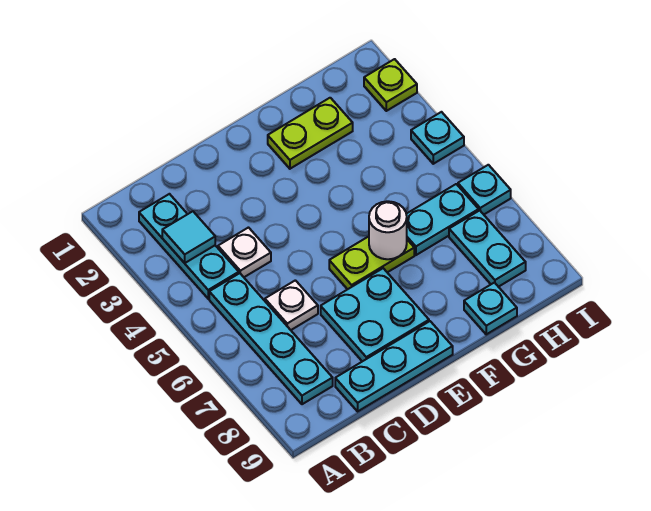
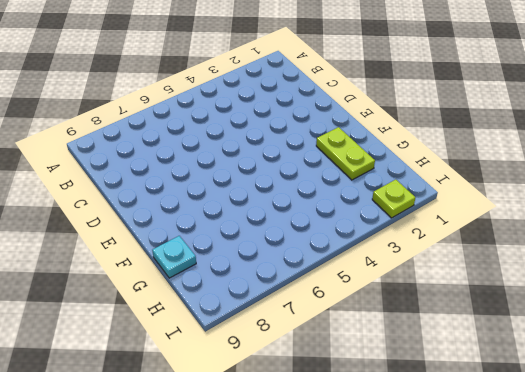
none -> cyan 1x3 plate [139,194,239,299]
none -> cyan 1x4 plate [209,273,333,404]
none -> white 1x1 plate [218,228,271,277]

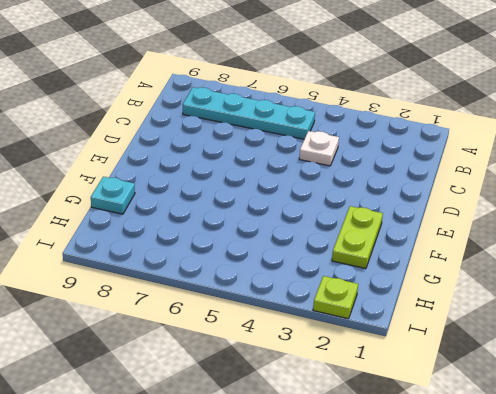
none -> cyan 1x3 plate [139,194,239,299]
none -> white 1x1 plate [265,280,318,330]
none -> cyan 1x3 plate [335,321,453,411]

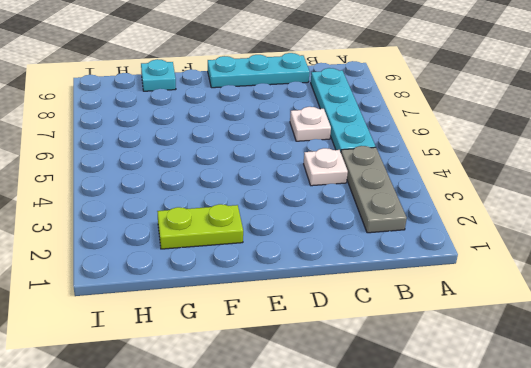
grey 1x3 plate [341,146,407,233] -> cyan 1x3 plate [139,194,239,299]
none -> cyan 2x2 plate [321,268,429,361]
none -> lime 1x2 plate [329,236,414,289]
none -> cyan 1x2 plate [406,184,479,255]

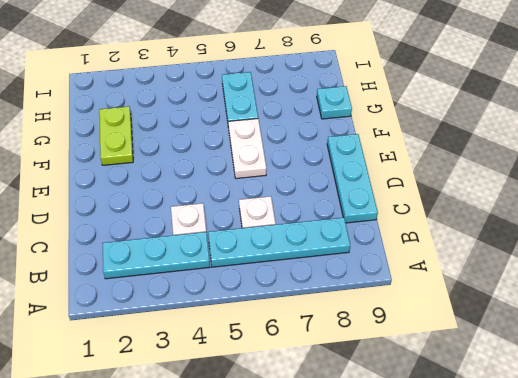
white 1x2 plate [228,119,267,179] -> lime 1x2 plate [329,236,414,289]
none -> cyan 2x2 plate [321,268,429,361]
none -> cyan 1x2 plate [449,210,526,287]
none -> lime 1x1 plate [364,59,417,111]

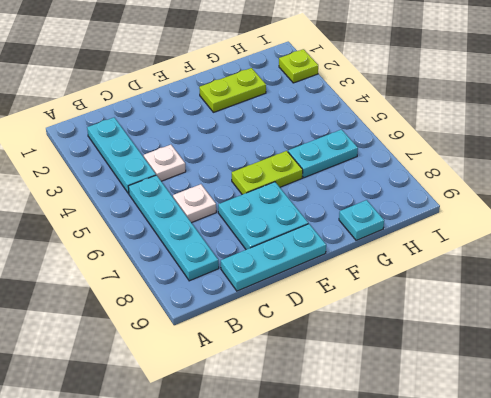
none -> cyan 1x2 plate [449,210,526,287]
none -> cyan 1x1 plate [411,112,464,164]
none -> cyan 1x1 plate [458,165,511,214]

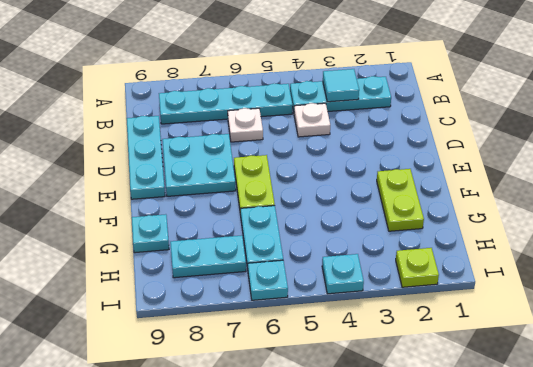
none -> white 1x1 round brick [369,201,407,259]

